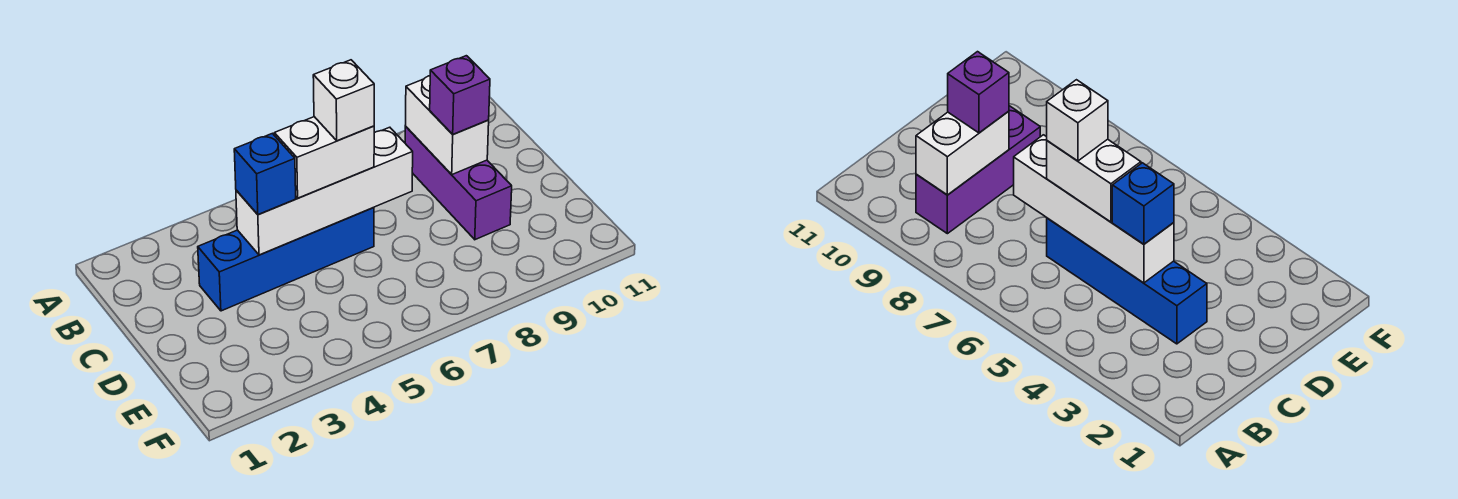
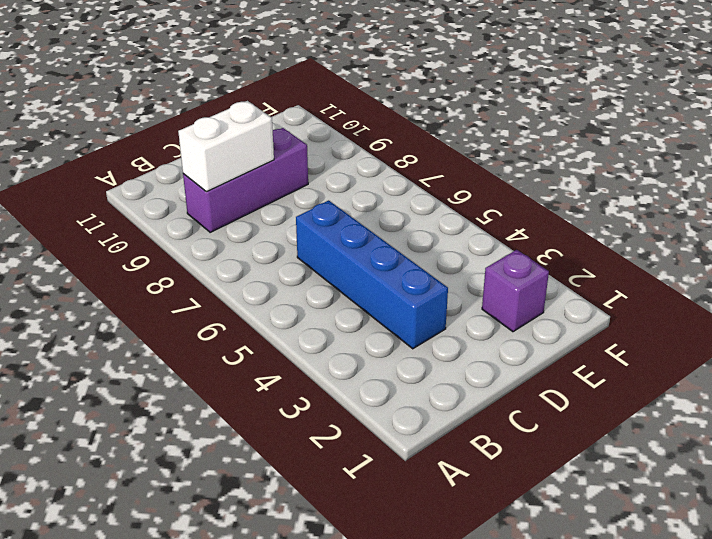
purple 1x1 brick [482,250,549,332] -> purple 1x1 brick moved to [430,56,490,134]
none -> white 1x4 brick [236,127,413,255]
none -> blue 1x1 brick [234,133,296,214]

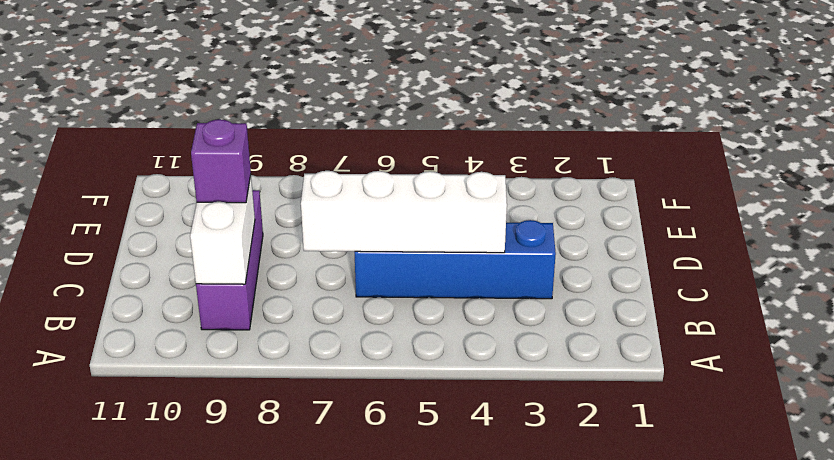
none -> blue 1x1 brick [234,133,296,214]
none -> white 1x2 brick [274,117,374,198]

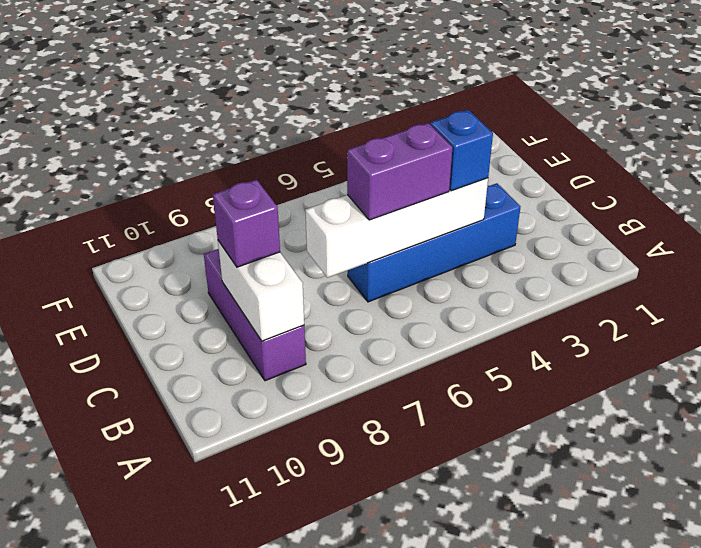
purple 1x2 brick [347,123,453,220] -> white 1x2 brick [274,117,374,198]
none -> white 1x1 brick [313,60,374,141]

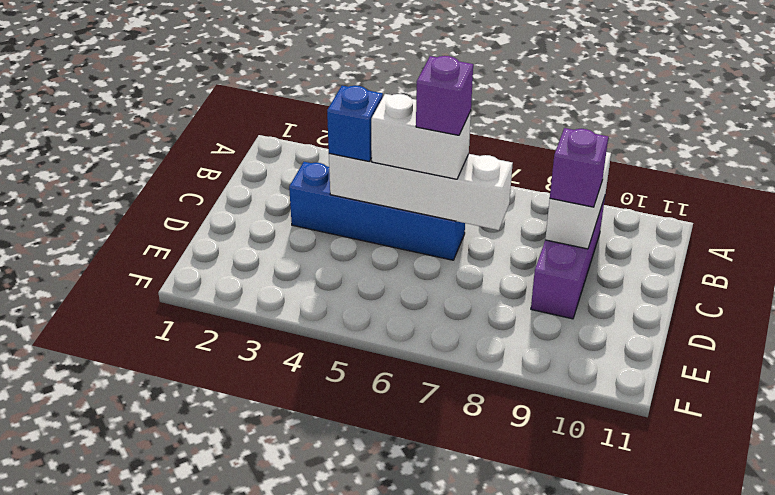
purple 1x1 brick [416,56,473,135] -> white 1x1 brick [313,60,374,141]

